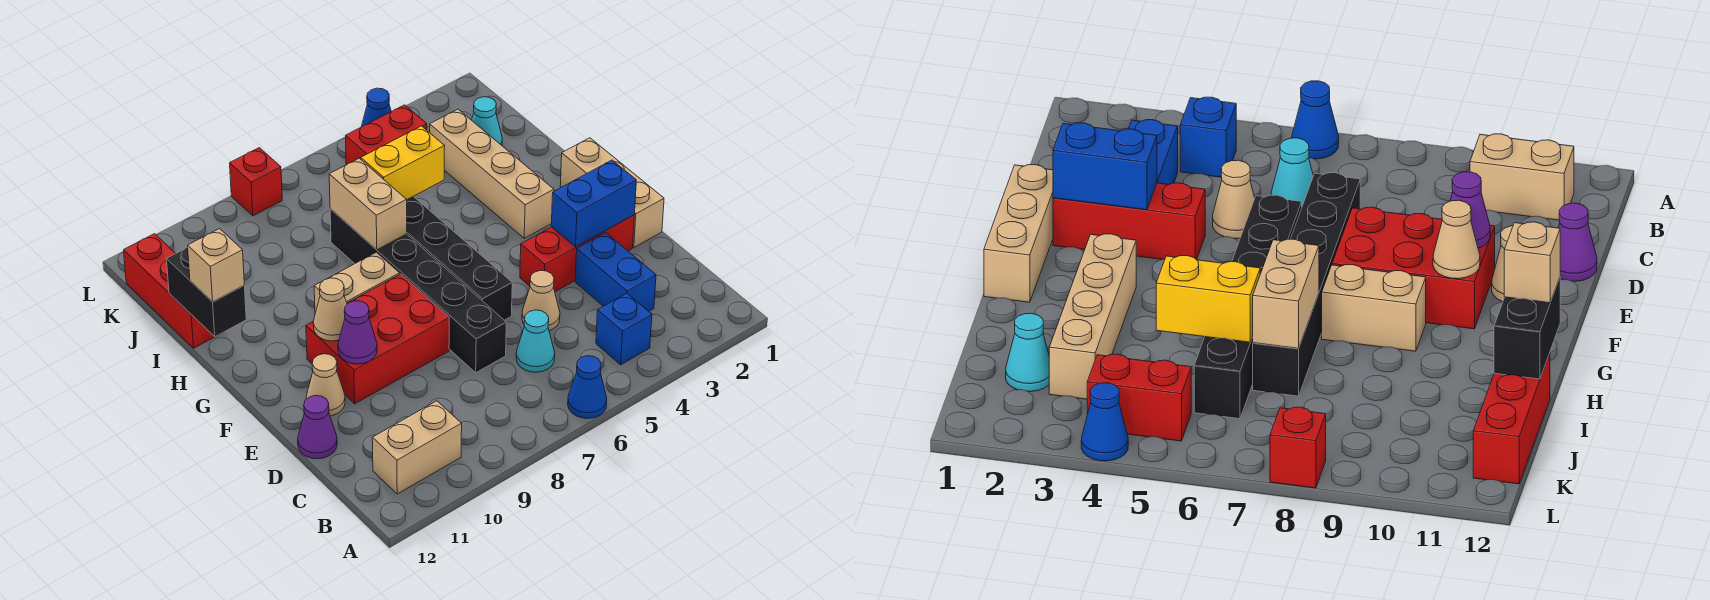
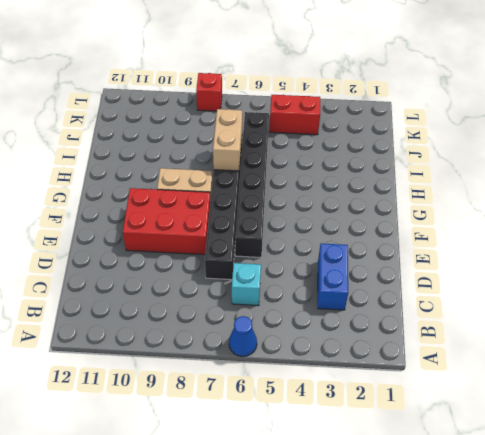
cyan 1x1 brick [232,263,261,306] -> cyan 1x1 cone [516,310,555,372]
none -> blue 1x1 brick [596,293,652,365]
none -> tan 1x2 brick [372,401,462,494]
none -> tan 1x1 cone [522,271,560,331]

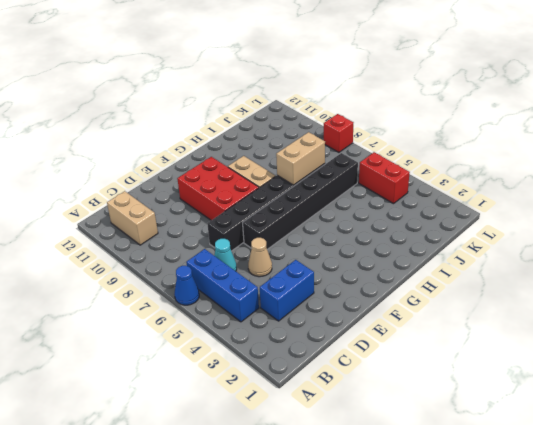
blue 1x3 brick [186,249,259,322] -> blue 1x1 brick [596,293,652,365]
none -> purple 1x1 cone [298,396,337,459]
none -> tan 1x3 brick [560,138,664,247]
none -> red 1x3 brick [520,215,634,292]

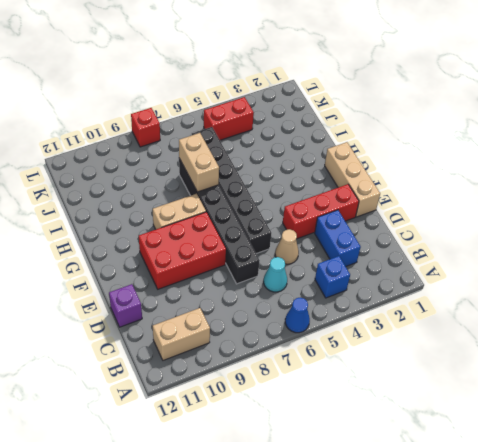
purple 1x1 brick [109,284,142,327] -> purple 1x1 cone [298,396,337,459]
none -> tan 1x1 cone [306,354,345,416]
none -> tan 1x4 brick [430,109,554,238]
none -> red 1x3 brick [124,234,214,348]

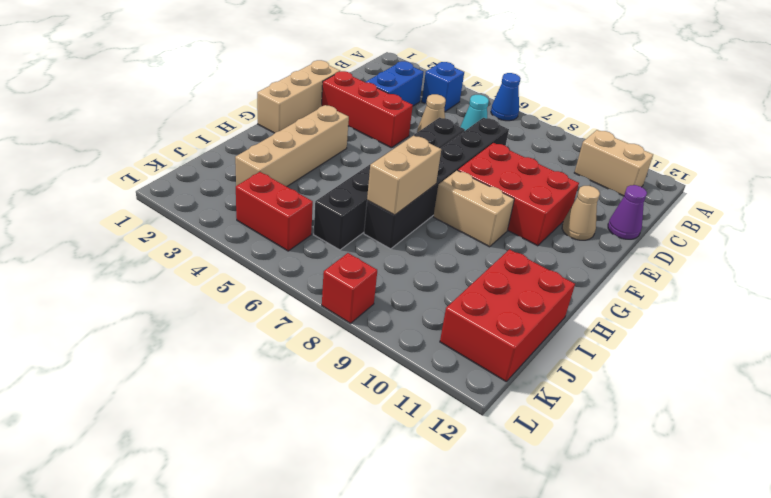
red 2x3 brick [440,249,575,382] -> red 1x3 brick [124,234,214,348]
none -> cyan 1x1 cone [472,97,502,145]
none -> blue 1x1 cone [361,88,391,127]
none -> blue 1x2 brick [551,160,636,247]

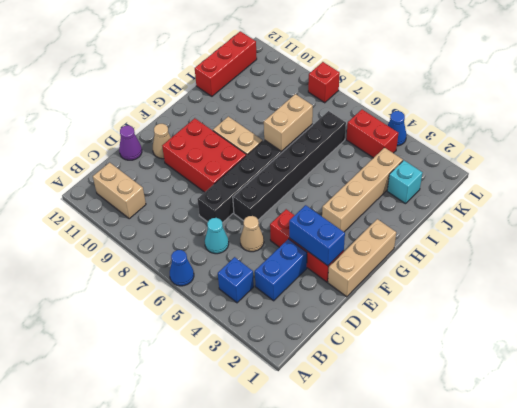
cyan 1x1 brick [387,160,422,204] -> cyan 1x1 cone [472,97,502,145]
none -> purple 1x1 cone [338,301,377,364]
none -> tan 1x1 cone [313,278,347,341]
none -> black 1x2 brick [167,247,246,337]

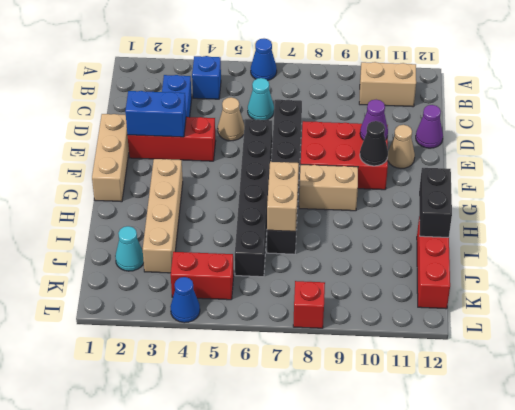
black 1x1 cone [360,121,388,166] -> tan 1x1 cone [313,278,347,341]
none -> yellow 1x2 brick [361,126,445,199]
none -> tan 1x1 brick [188,229,244,302]

